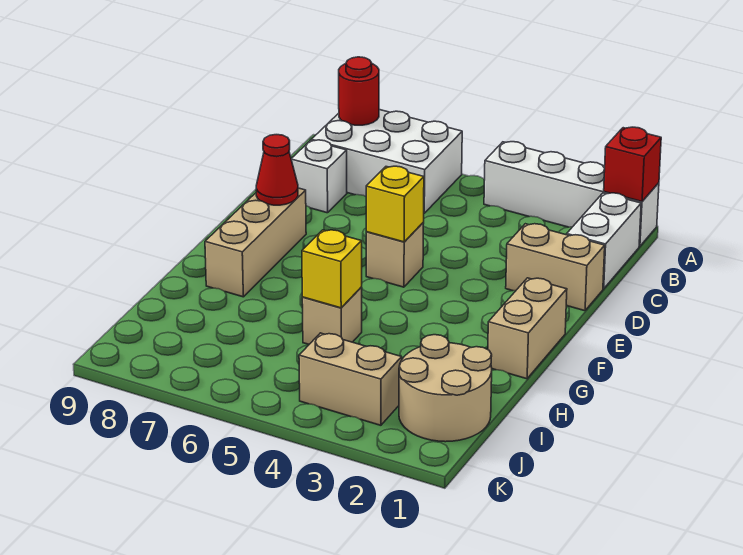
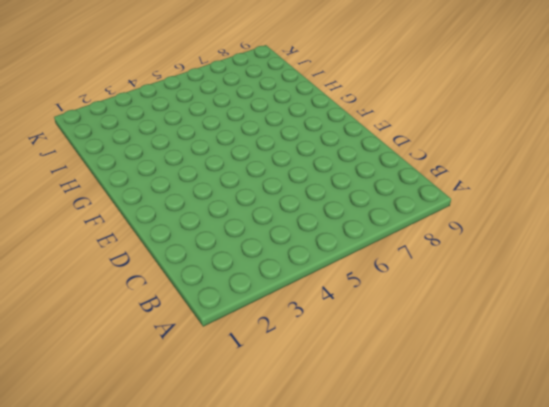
none -> white 1x4 brick [484,142,659,246]
none -> white 2x3 brick [311,110,462,213]
none -> white 1x2 brick [567,193,641,289]

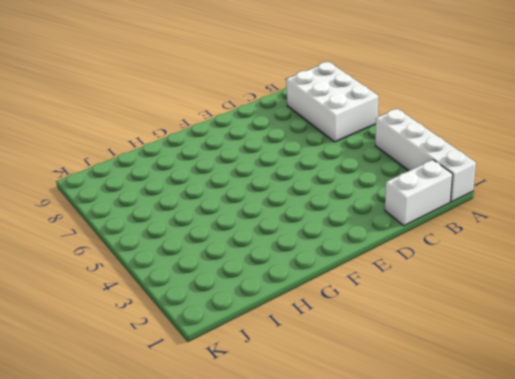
none -> white 1x1 brick [291,140,347,213]
none -> tan 1x2 brick [506,224,605,311]
none -> tan 1x1 brick [366,223,424,287]

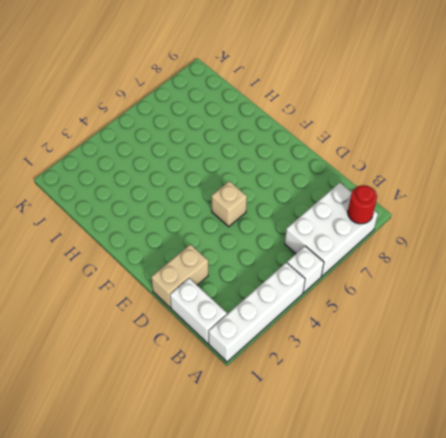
white 1x1 brick [287,246,324,293] -> white 1x1 brick moved to [291,140,347,213]
none -> tan 1x3 brick [205,188,306,297]
none -> tan 1x2 brick [488,278,567,379]
none -> tan 1x1 brick [302,287,362,344]

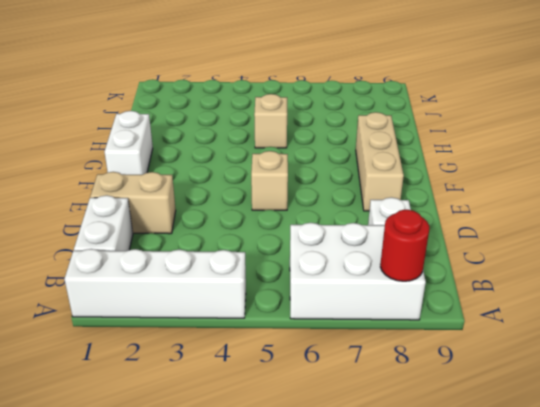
white 1x2 brick [105,111,153,175] -> tan 1x2 brick [488,278,567,379]
none -> tan 2x2 round brick [399,335,492,442]
none -> tan 1x2 brick [299,333,402,425]
none -> red 1x1 brick [604,127,661,201]

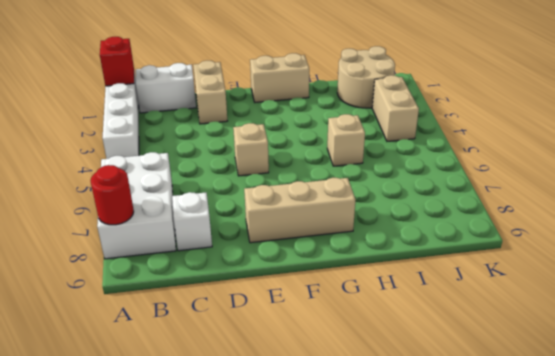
none -> yellow 1x1 brick [366,166,424,242]
none -> red 1x1 cone [256,135,298,205]
none -> yellow 1x1 brick [302,230,362,308]

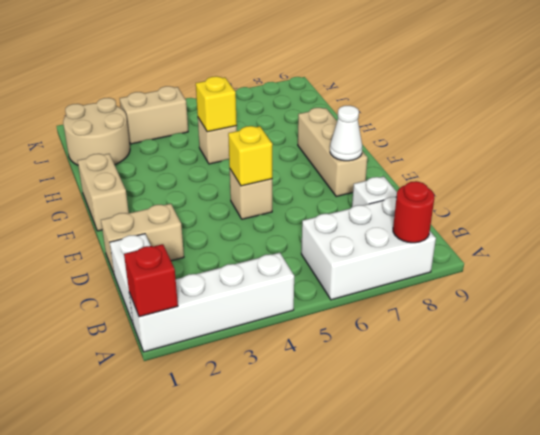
white 1x1 cone [330,106,362,161] -> red 1x1 cone [256,135,298,205]

